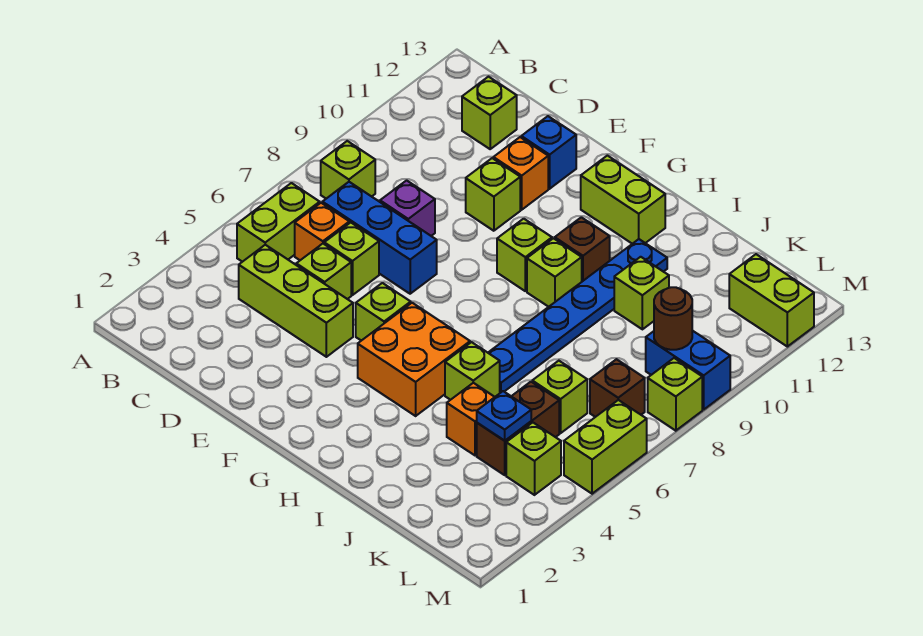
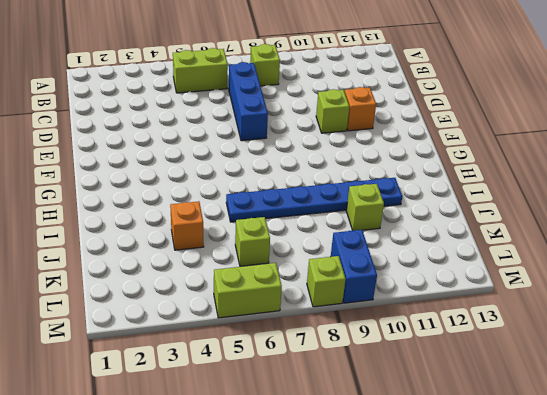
none -> lime 1x3 brick [239,245,353,357]
none -> orange 1x1 brick [295,203,349,260]
none -> lime 1x1 brick [462,77,517,149]
none -> lime 1x1 brick [296,244,351,299]

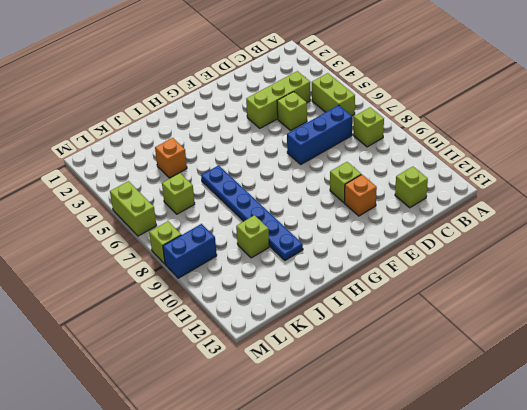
none -> orange 1x1 brick [295,203,349,260]
none -> lime 1x1 brick [324,223,379,295]
none -> purple 1x1 brick [380,180,435,236]
none -> blue 1x1 brick [521,116,576,189]

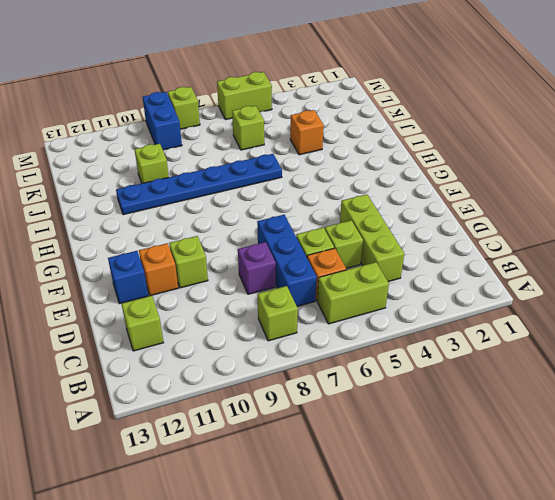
none -> lime 1x1 brick [356,283,411,341]
none -> orange 2x2 brick [358,303,470,416]
none -> lime 1x1 brick [497,219,552,291]
none -> lime 1x2 brick [581,156,665,244]

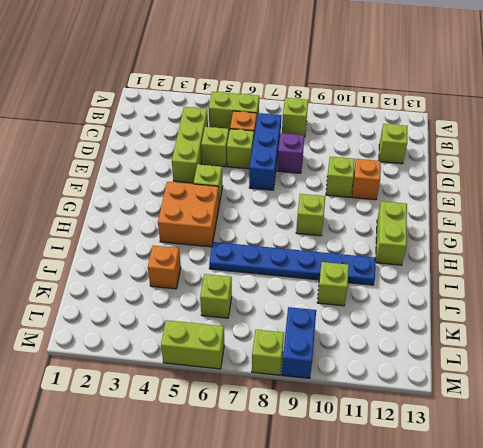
none -> blue 1x1 brick [521,116,576,189]
none -> lime 1x1 brick [527,238,582,307]
none -> brown 1x1 brick [555,217,610,281]
none -> lime 1x1 brick [445,342,500,400]

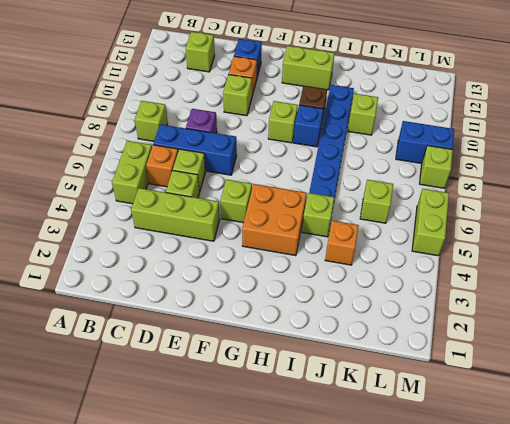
blue 1x1 brick [294,105,323,147] -> lime 1x1 brick [527,238,582,307]
none -> brown 1x2 brick [477,382,559,475]
none -> lime 1x1 brick [506,422,561,495]
none -> brown 1x1 brick [590,359,645,417]
none -> lime 1x2 brick [729,254,814,347]

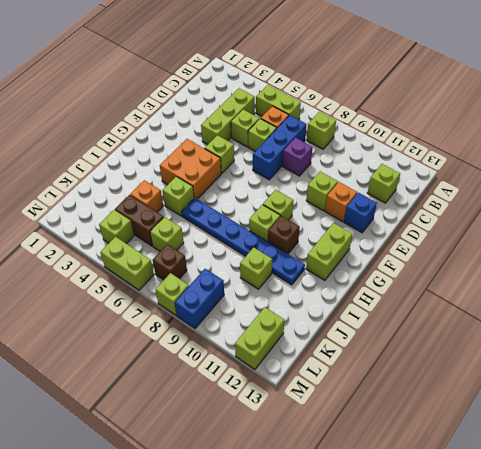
none -> blue 1x1 plate [477,391,531,441]
none -> brown 1x1 round brick [654,287,692,350]

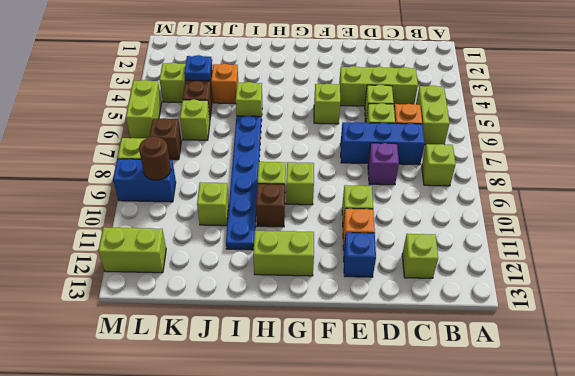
none -> orange 2x2 brick [358,303,470,416]

